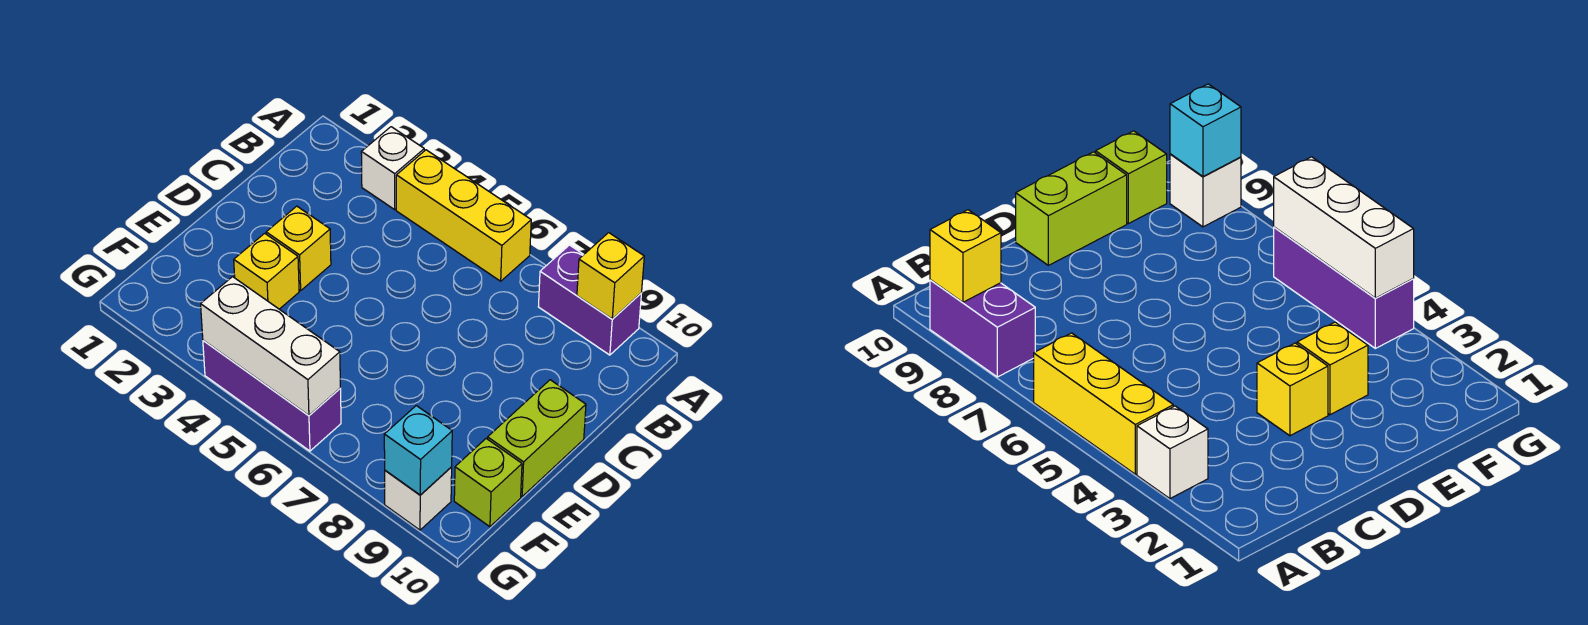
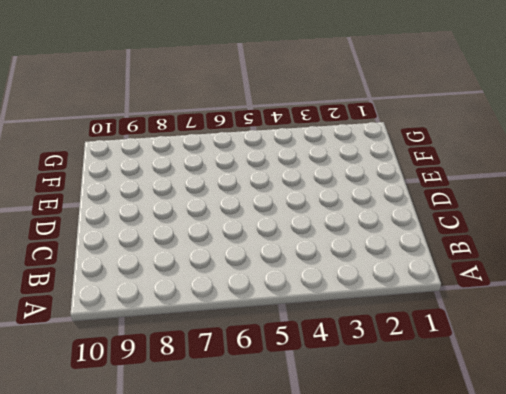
none -> white 1x1 brick [361,127,424,210]
none -> yellow 1x3 brick [396,150,531,281]
none -> purple 1x2 brick [538,245,641,355]

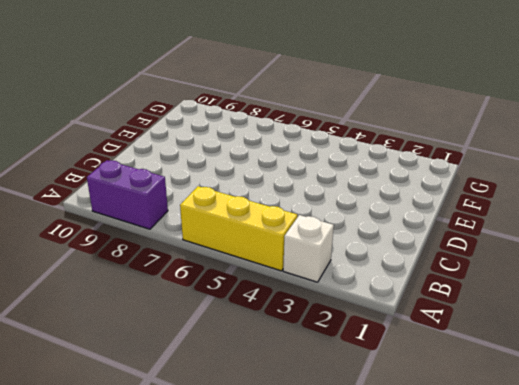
none -> yellow 1x1 brick [266,206,331,290]
none -> lime 1x2 brick [488,380,586,497]
none -> yellow 1x1 brick [234,233,299,309]

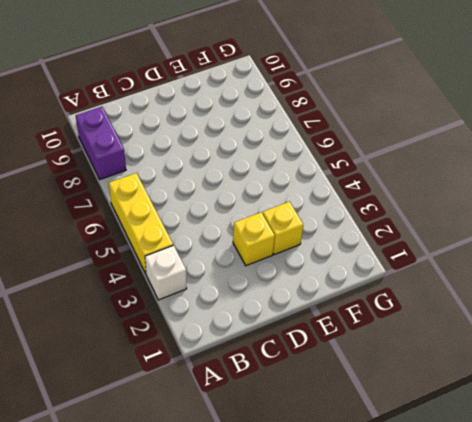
none -> lime 1x2 brick [488,380,586,497]
none -> lime 1x1 brick [454,439,522,527]
none -> purple 1x3 brick [203,341,341,451]

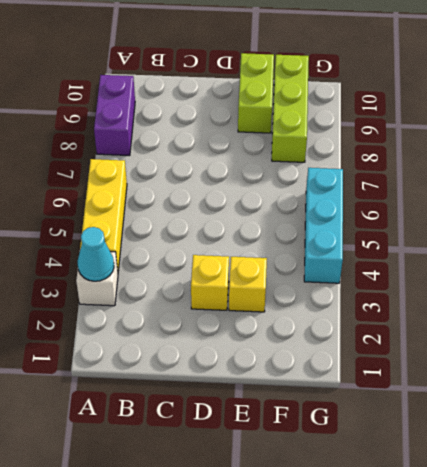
cyan 1x1 cone [78,227,114,281] -> none
lime 1x2 brick [238,53,274,133] -> lime 1x2 brick turned to [488,380,586,497]
lime 1x3 brick [272,55,309,162] -> lime 1x1 brick [454,439,522,527]
cyan 1x3 brick [304,168,343,283] -> purple 1x3 brick [203,341,341,451]
none -> white 1x1 brick [385,467,452,530]
none -> yellow 1x1 brick [577,233,644,319]
none -> white 1x3 brick [201,277,340,416]

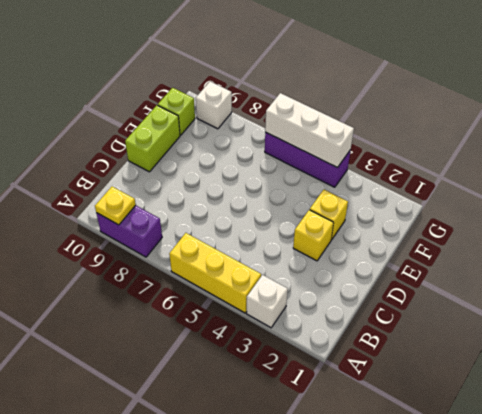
yellow 1x1 plate [95,187,136,225] -> yellow 1x1 brick [577,233,644,319]
none -> cyan 1x1 brick [384,406,452,495]

